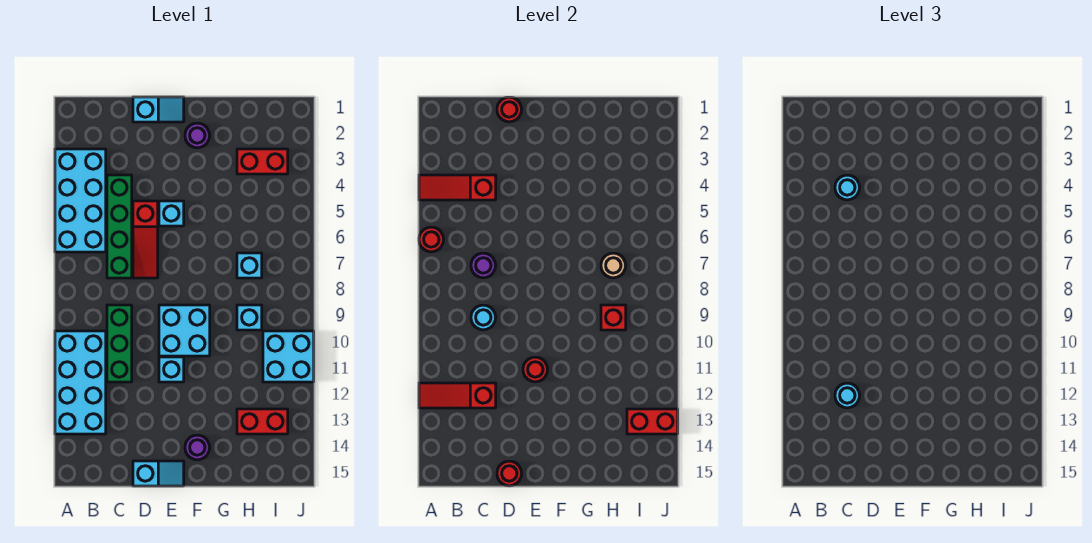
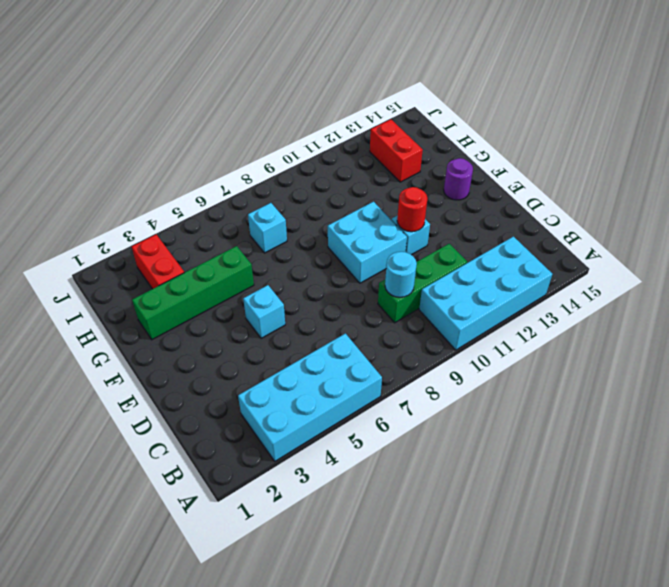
green 1x4 brick [132,246,254,340] -> green 1x4 brick moved to [107,175,132,278]
none -> cyan 1x2 slope [133,97,184,122]
none -> red 1x3 slope [133,201,158,278]
none -> cyan 1x2 slope [133,461,184,486]
none -> purple 1x1 round brick [185,123,210,148]

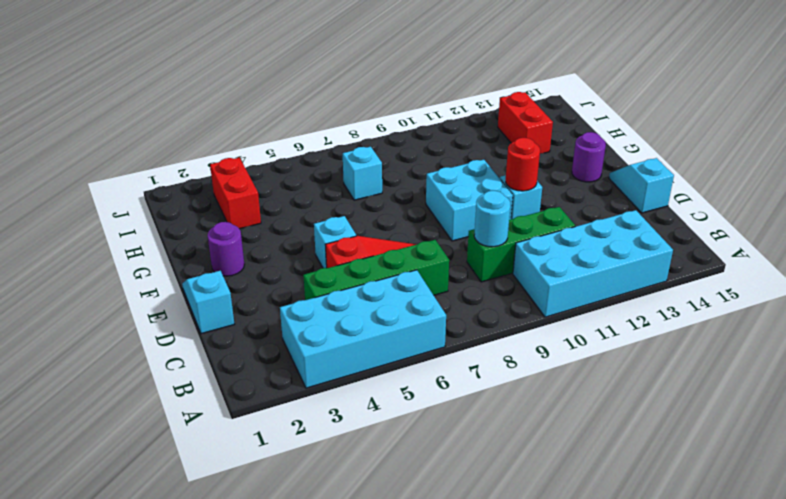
none -> cyan 1x1 brick [237,305,262,330]
none -> cyan 2x2 brick [263,331,314,382]
none -> red 1x3 slope [419,175,496,200]
none -> red 1x1 round brick [419,227,444,252]

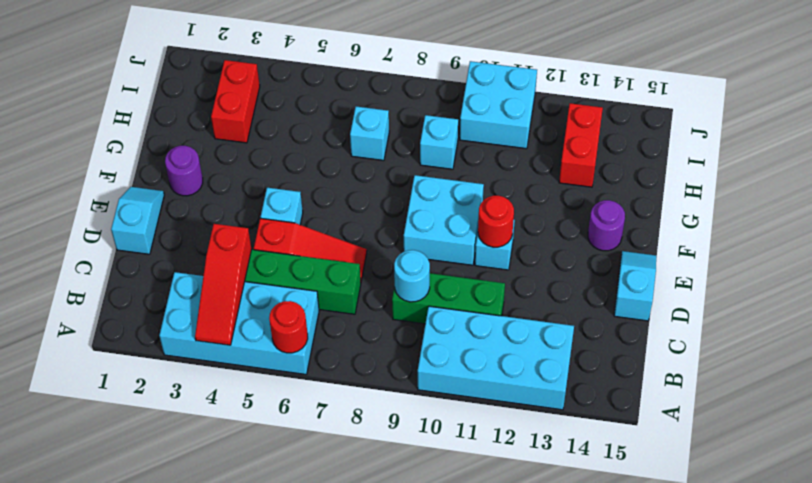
none -> red 1x3 slope [419,383,496,408]
none -> purple 1x1 round brick [471,253,496,278]
none -> red 1x1 round brick [497,97,522,122]
none -> red 1x1 round brick [497,461,522,486]

